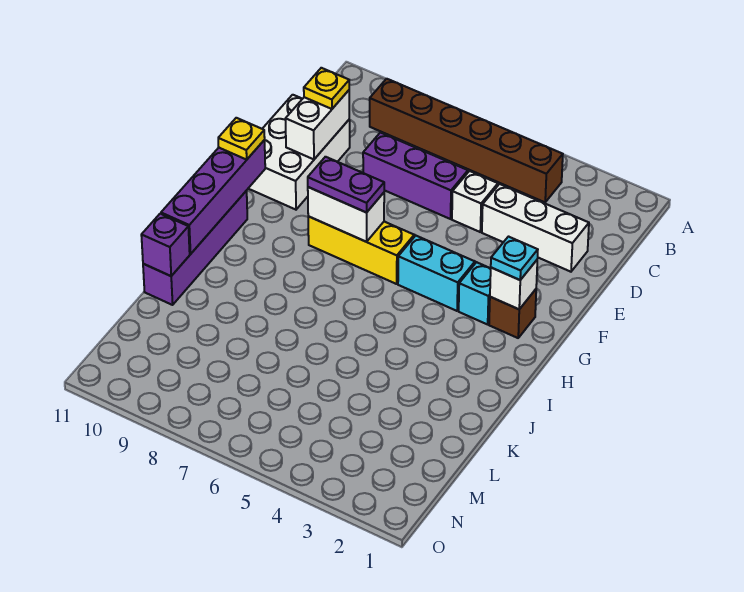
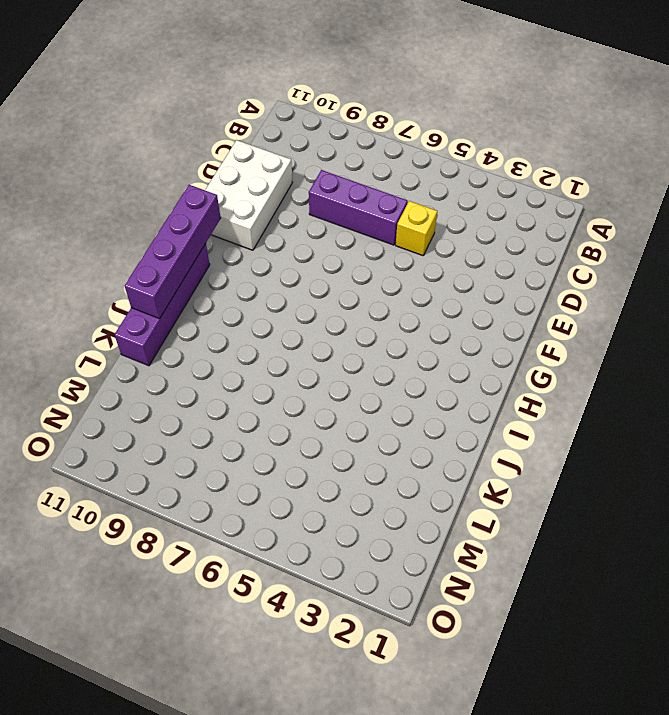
yellow 1x1 brick [396,201,437,256] -> white 1x1 brick [452,171,498,232]
none -> brown 1x6 brick [370,79,563,202]
none -> white 1x3 brick [482,184,589,272]
none -> brown 1x1 brick [489,289,536,338]

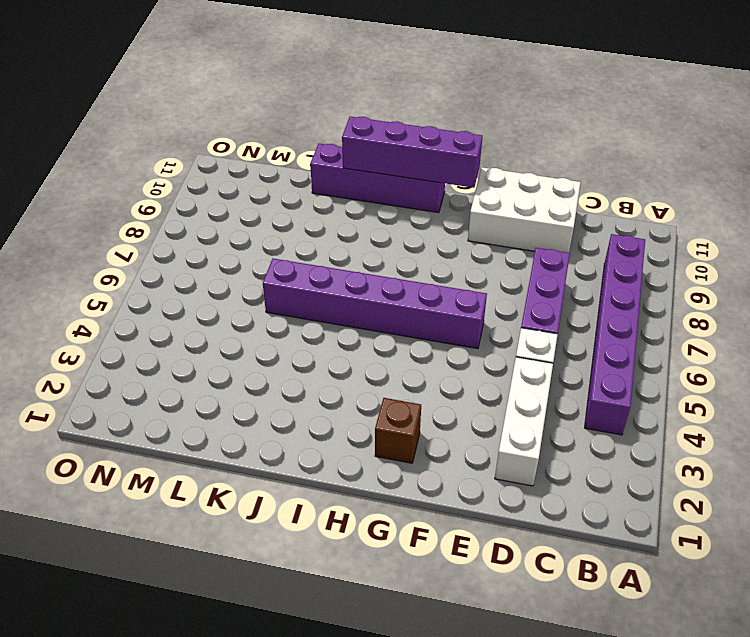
purple 1x6 brick [585,234,645,435] -> brown 1x6 brick [370,79,563,202]
purple 1x6 brick [263,259,487,349] -> yellow 1x3 brick [308,216,414,284]
none -> cyan 1x1 brick [459,262,491,324]
none -> cyan 1x2 brick [398,236,475,311]
none -> white 1x2 brick [286,90,349,159]

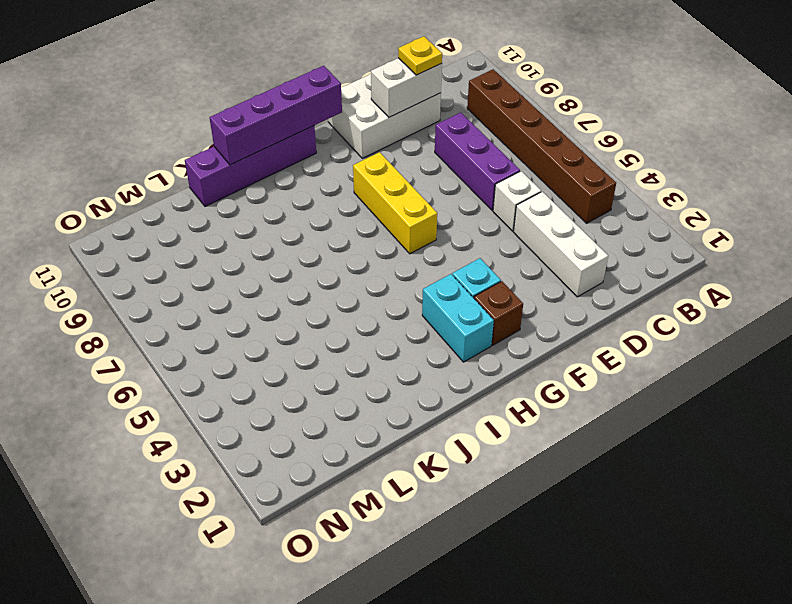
cyan 1x2 brick [422,274,494,362] -> cyan 1x2 brick moved to [398,236,475,311]
none -> white 1x1 brick [490,260,537,309]
none -> white 1x2 brick [308,187,384,242]
none -> purple 1x1 brick [141,214,190,276]

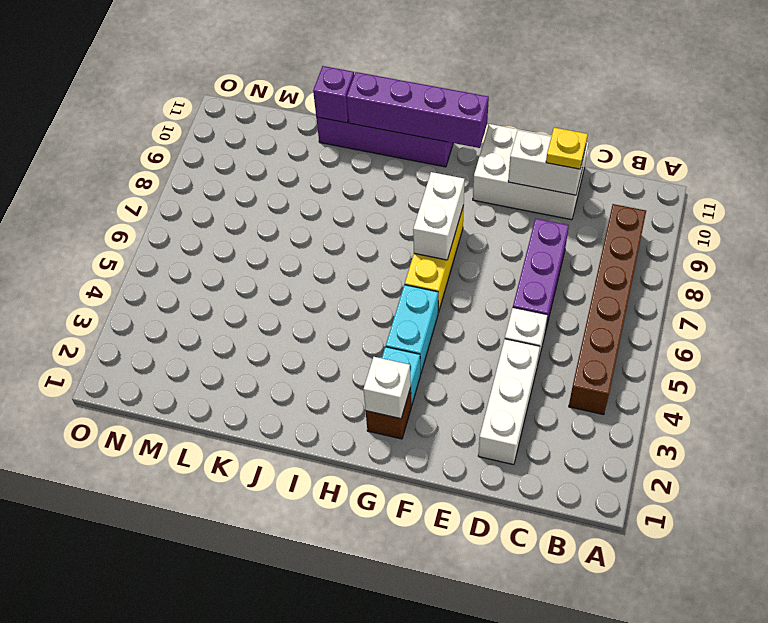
none -> cyan 1x1 plate [491,237,538,280]
none -> purple 1x2 plate [308,157,384,212]
none -> yellow 1x1 plate [218,118,265,160]

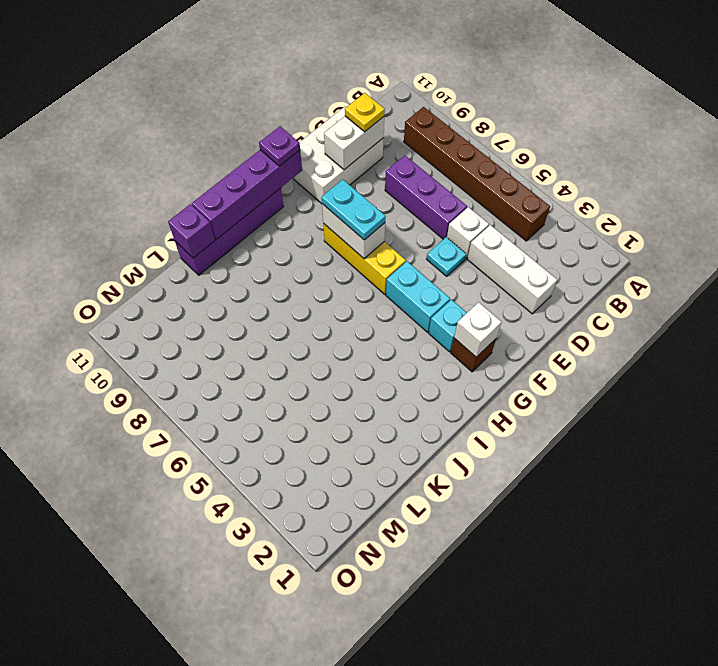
cyan 1x1 plate [427,237,466,276] -> cyan 1x1 plate moved to [491,237,538,280]
cyan 1x2 plate [322,180,386,240] -> purple 1x2 plate [308,157,384,212]
purple 1x1 plate [259,126,300,166] -> yellow 1x1 plate [218,118,265,160]

